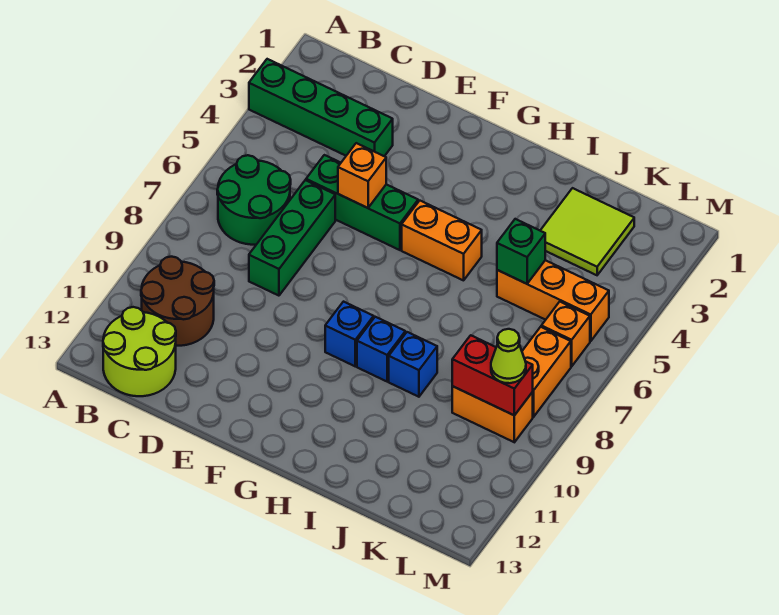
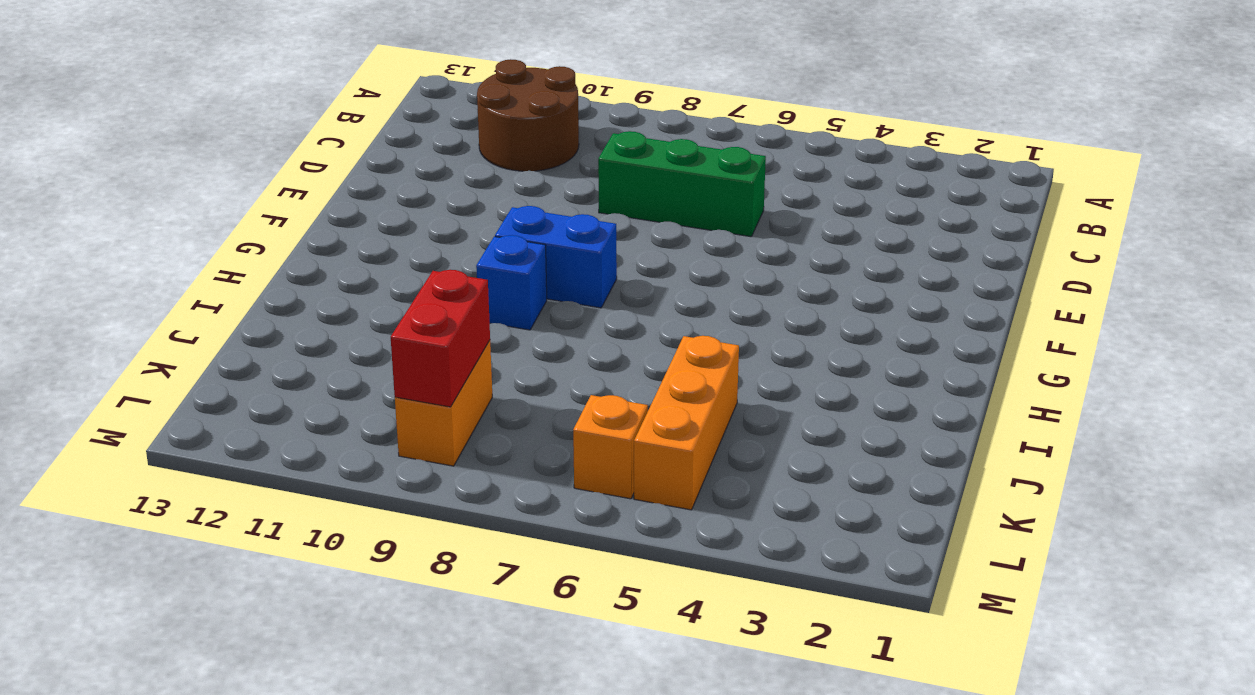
blue 1x2 brick [495,206,617,308] -> blue 1x1 brick [325,302,374,366]
none -> green 1x4 brick [249,59,393,156]
none -> green 2x2 round brick [217,155,291,245]
none -> lime 2x2 round brick [103,307,176,396]

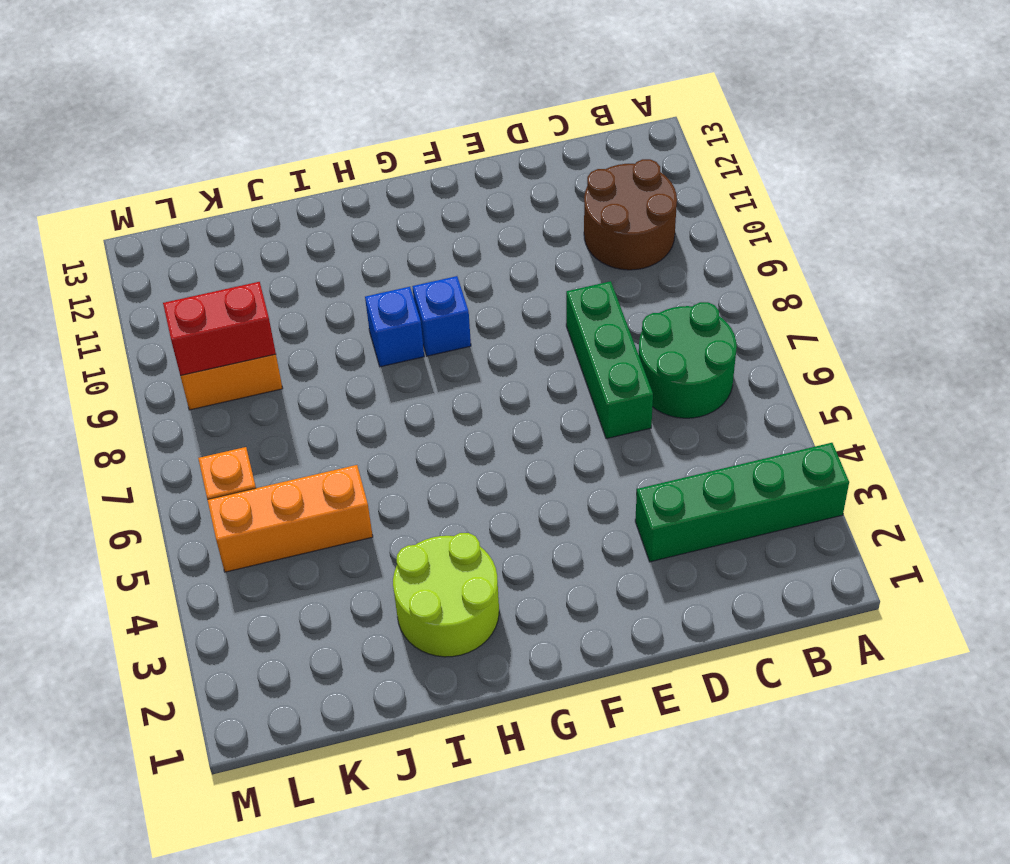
lime 2x2 round brick [393,533,499,657] -> lime 2x2 round brick moved to [103,307,176,396]
none -> green 1x3 brick [306,155,418,250]
none -> orange 1x2 brick [402,201,482,280]
none -> blue 1x1 brick [389,332,437,397]

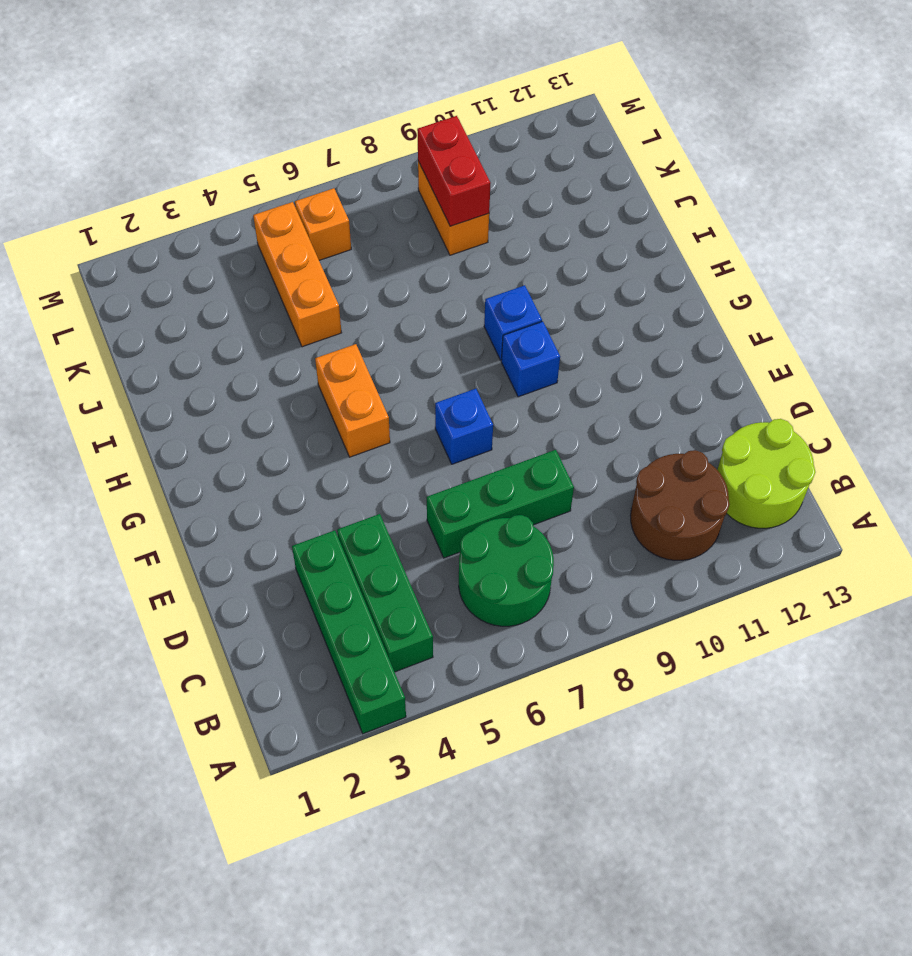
green 1x3 brick [337,514,433,672] -> green 1x3 brick moved to [306,155,418,250]
blue 1x1 brick [435,389,493,464] -> blue 1x1 brick moved to [389,332,437,397]
none -> lime 2x2 tile [540,188,634,275]
none -> orange 1x2 brick [522,327,571,417]
none -> orange 1x1 brick [338,143,386,208]

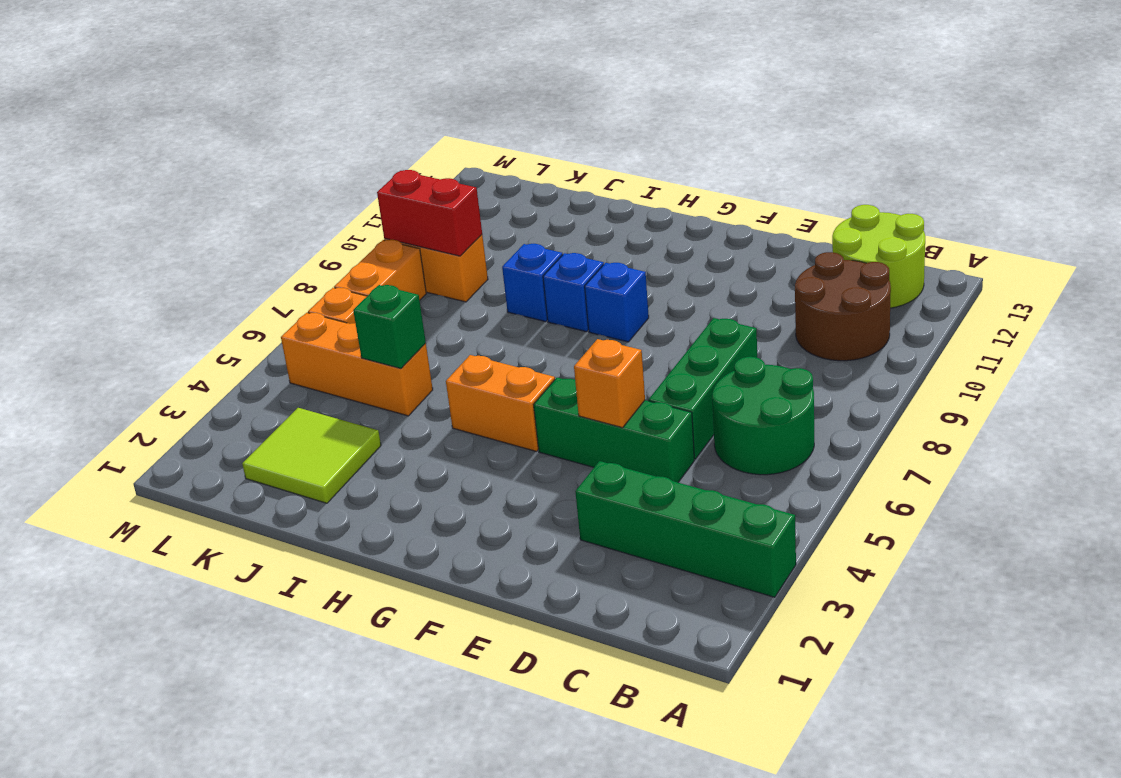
none -> lime 1x1 cone [491,329,526,383]

